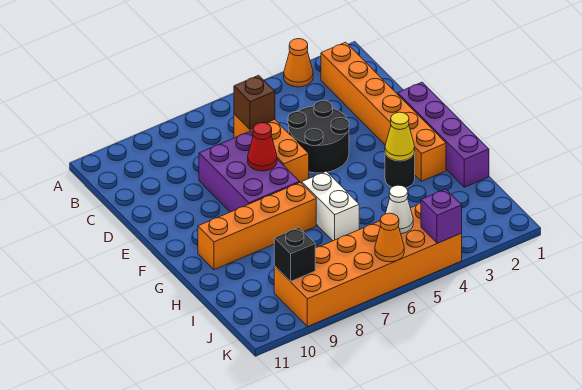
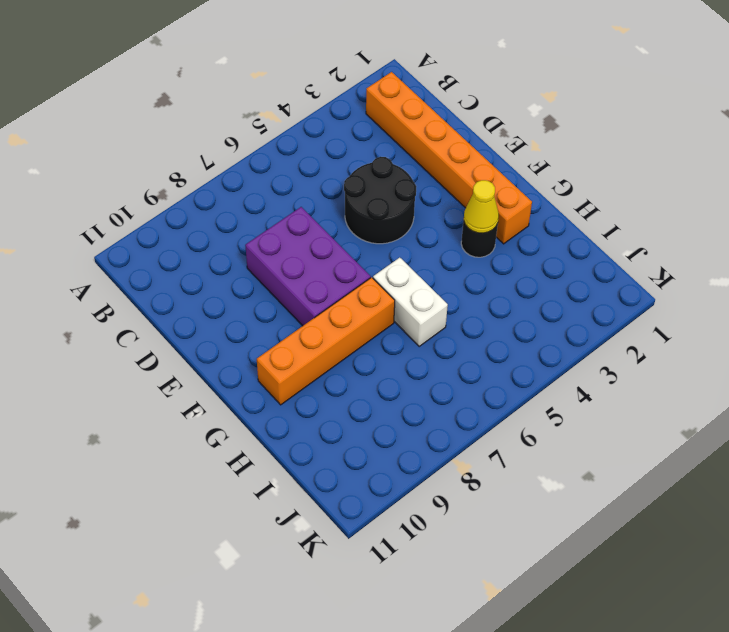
none -> orange 1x1 cone [284,39,313,87]
none -> orange 1x3 brick [234,114,309,183]
none -> purple 1x4 brick [398,82,489,187]

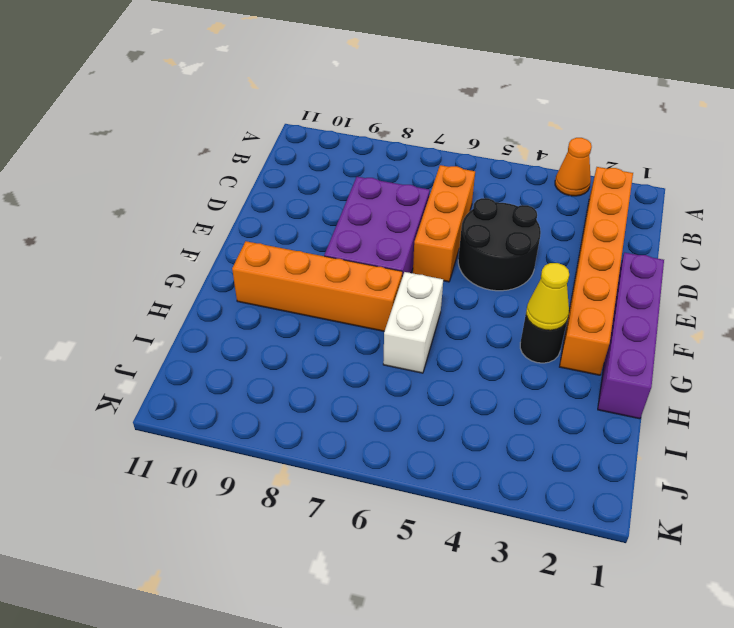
none -> orange 2x6 brick [274,203,462,327]
none -> brown 1x1 brick [234,75,275,130]
none -> red 1x1 cone [248,123,277,171]

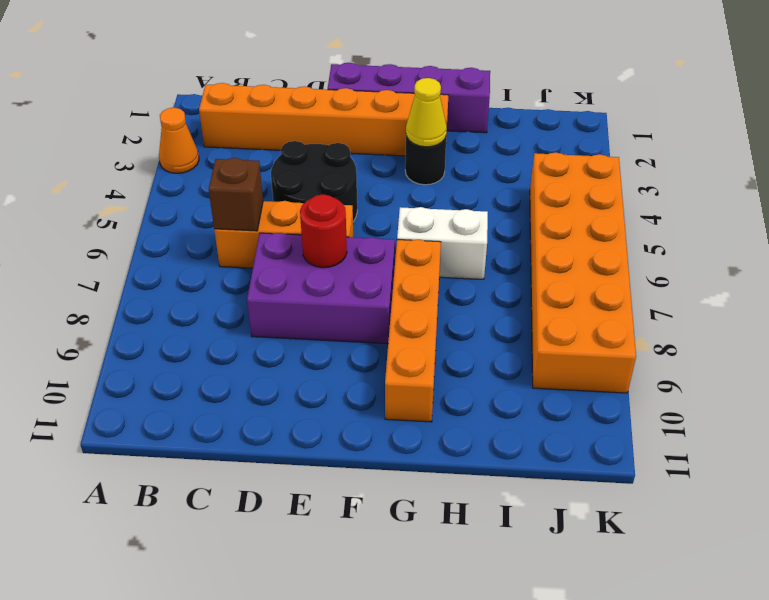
red 1x1 round brick [300,194,347,268] -> red 1x1 cone [248,123,277,171]
none -> white 1x1 cone [385,185,413,234]
none -> black 1x1 brick [274,227,315,282]
none -> purple 1x1 brick [421,189,462,243]

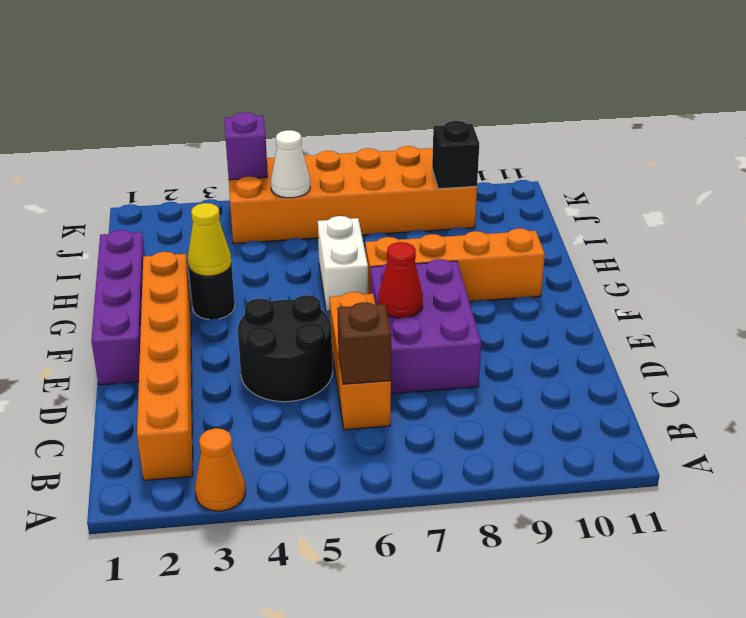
none -> orange 1x1 cone [375,213,404,262]

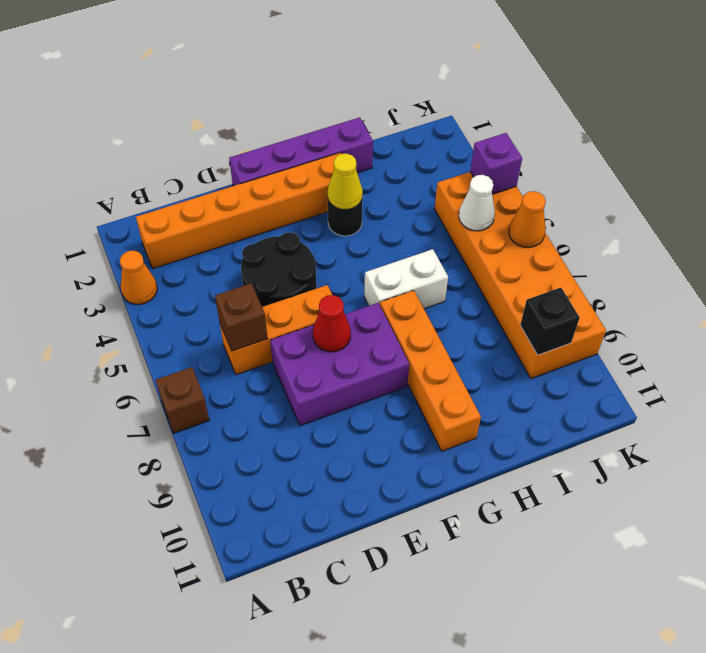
brown 1x1 brick [156,367,209,433] -> none

